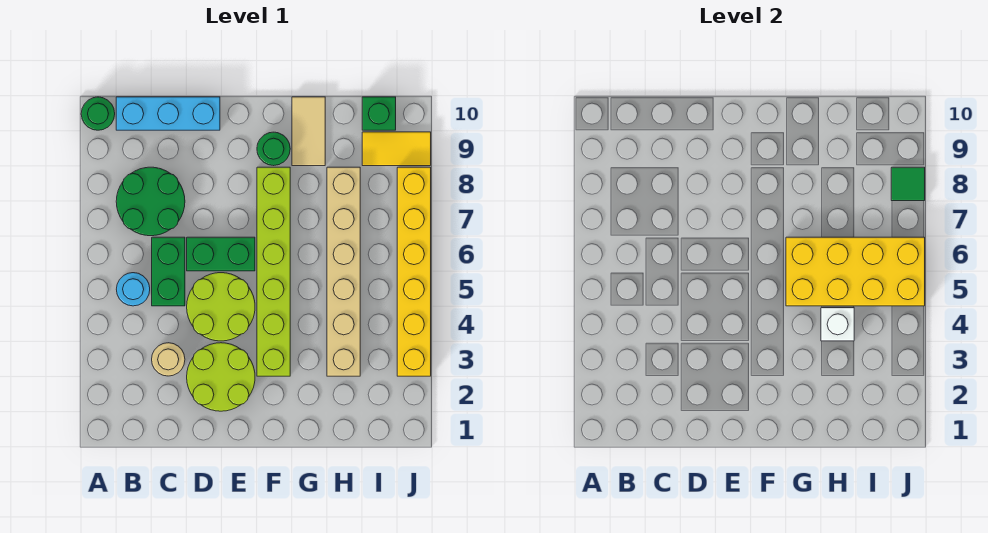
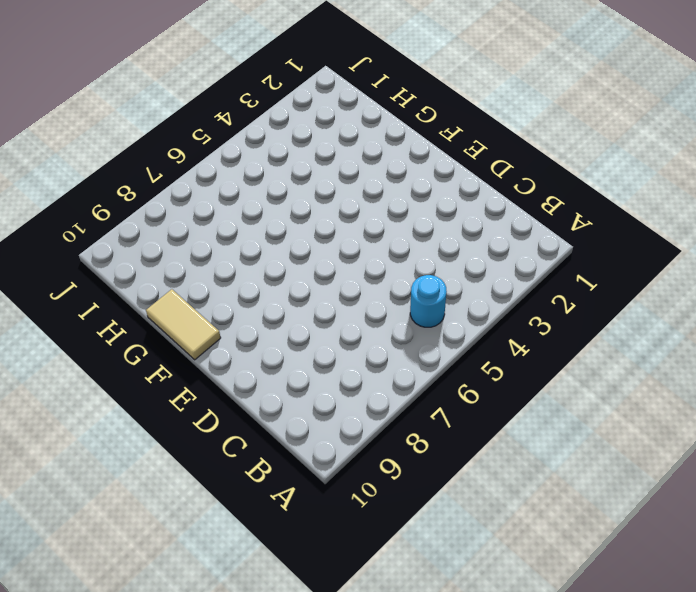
tan 1x2 tile [146,289,221,360] -> tan 1x2 tile turned to [292,97,325,166]
none -> green 1x1 round brick [81,97,115,130]
none -> green 2x2 round brick [116,167,185,236]
none -> cyan 1x3 brick [116,97,220,130]

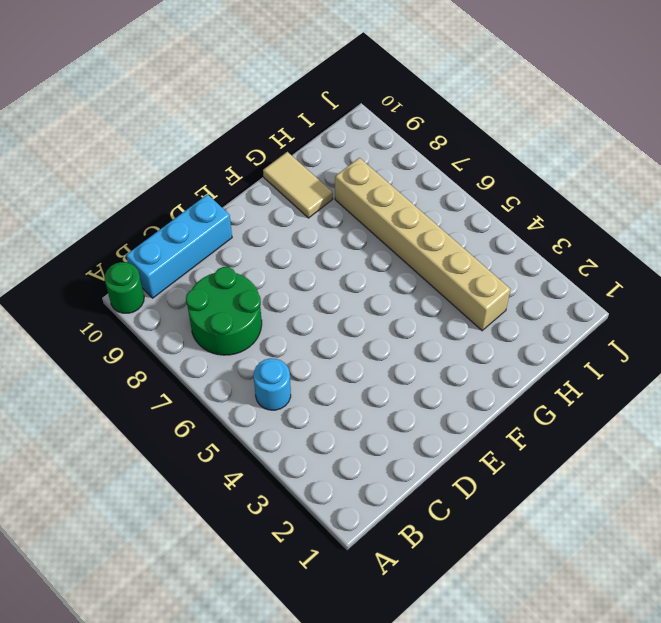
none -> tan 1x1 round brick [152,343,185,376]
none -> green 1x2 brick [152,237,185,306]
none -> lime 2x2 round brick [187,343,255,411]

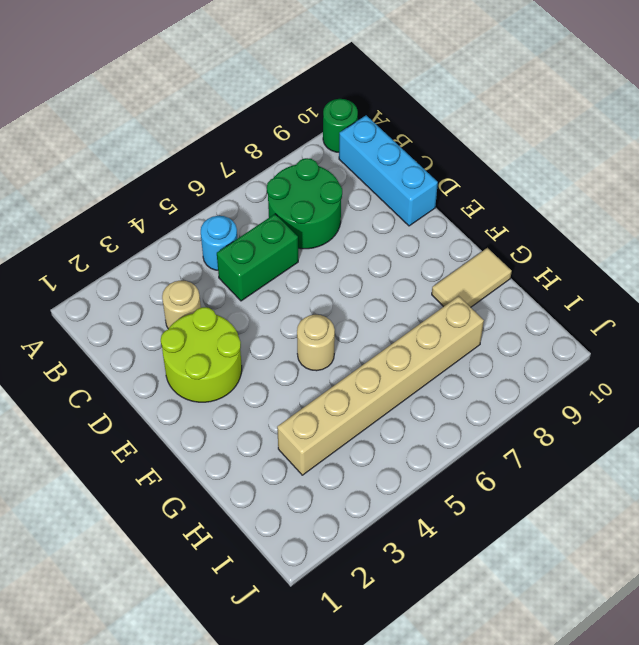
tan 1x1 round brick [297,315,335,371] -> lime 1x6 brick [257,167,290,376]
none -> lime 2x2 round brick [187,273,255,341]
none -> green 1x2 brick [187,237,255,271]
none -> green 1x1 round brick [257,132,290,166]

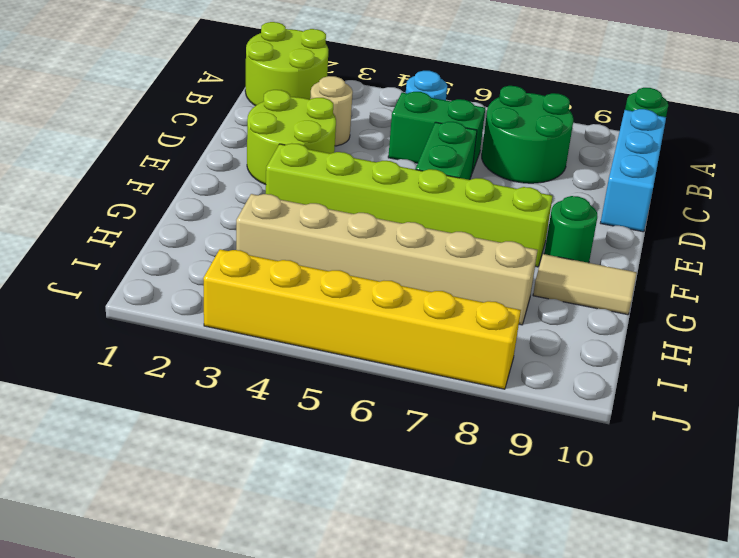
lime 2x2 round brick [245,22,328,106] -> lime 2x2 round brick moved to [187,273,255,341]
none -> yellow 1x2 tile [362,132,431,166]
none -> green 1x1 brick [362,97,396,130]
none -> yellow 2x4 brick [786,237,925,306]

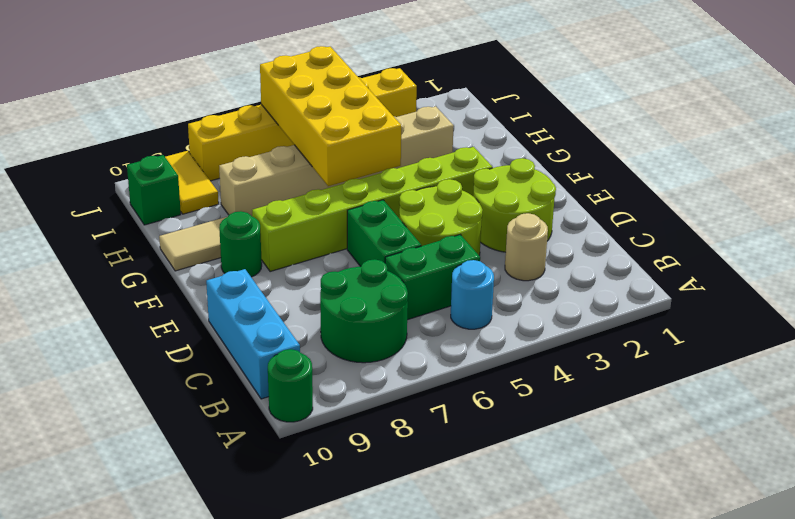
none -> white 1x1 brick [821,308,854,341]
none -> green 1x1 tile [891,167,925,201]

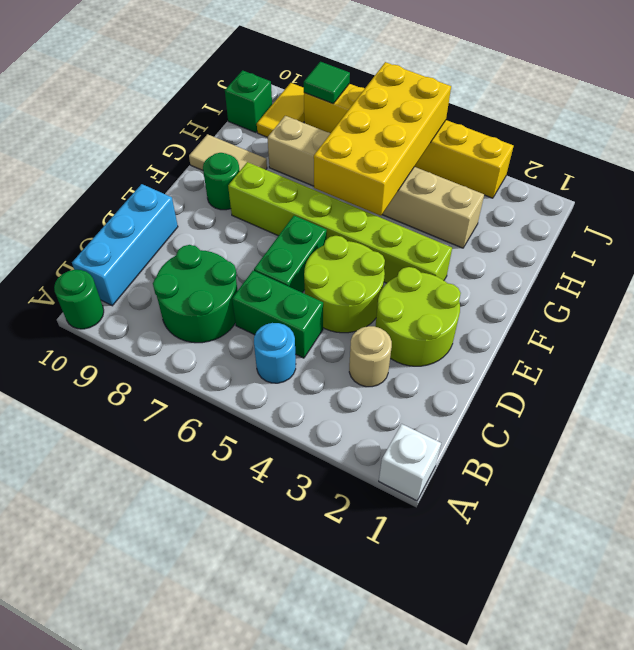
white 1x1 brick [379,424,441,501] -> white 1x1 brick moved to [821,308,854,341]

